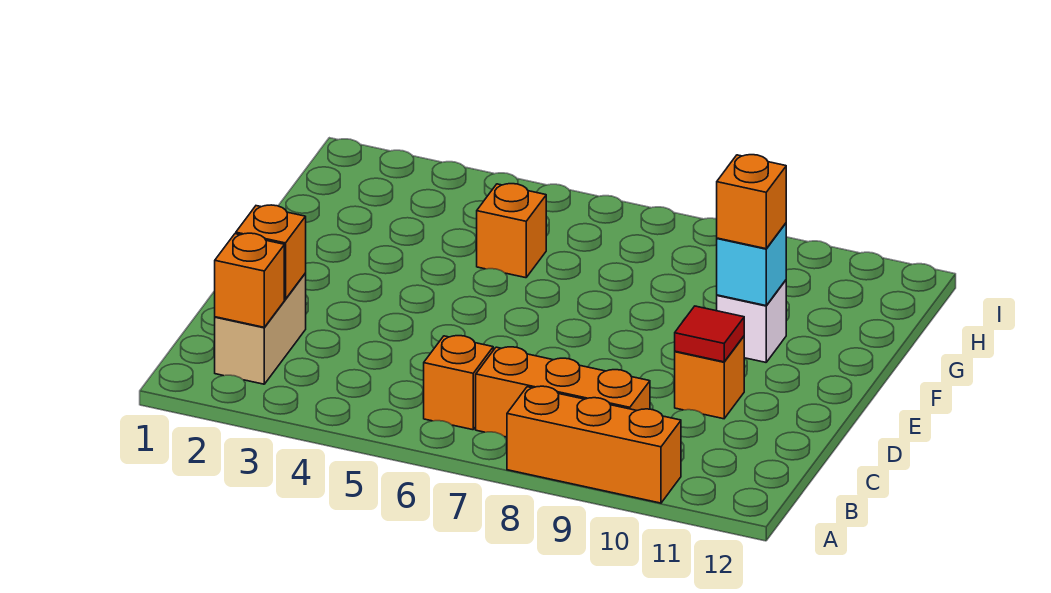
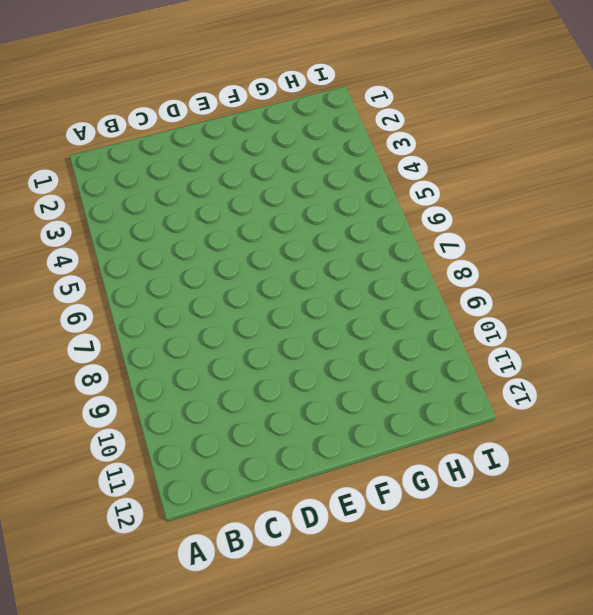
none -> orange 1x3 brick [507,386,681,503]
none -> tan 1x2 brick [215,274,306,384]
none -> orange 1x1 brick [424,336,493,430]

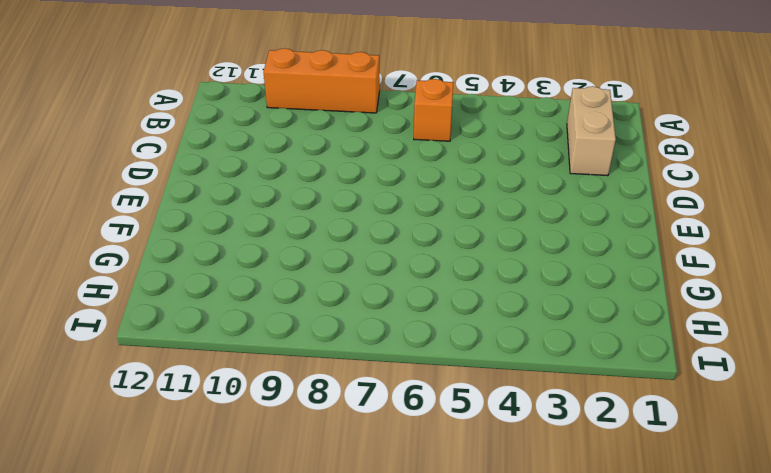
none -> orange 1x3 brick [476,347,650,437]
none -> orange 1x1 brick [675,336,744,419]
none -> white 1x1 brick [717,280,786,362]

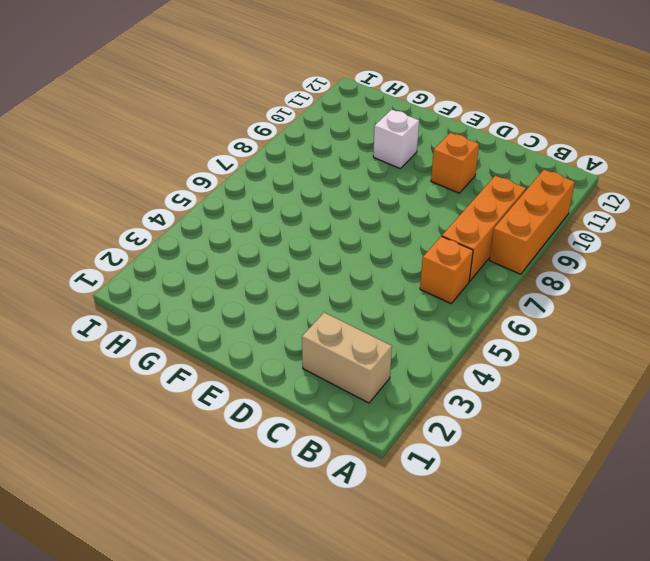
none -> orange 1x1 brick [477,184,546,278]
none -> orange 1x1 brick [215,233,284,327]
none -> orange 1x1 brick [236,205,306,299]

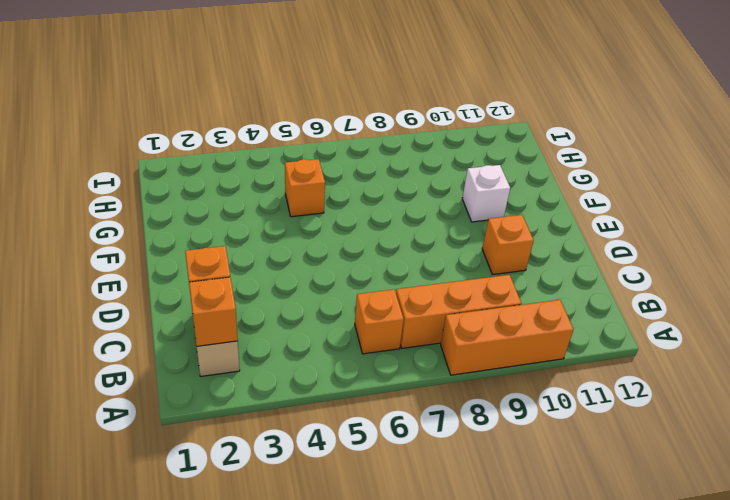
none -> red 1x1 tile [675,306,744,362]
none -> cyan 1x1 brick [717,223,786,306]
none -> orange 1x1 brick [717,155,786,249]

